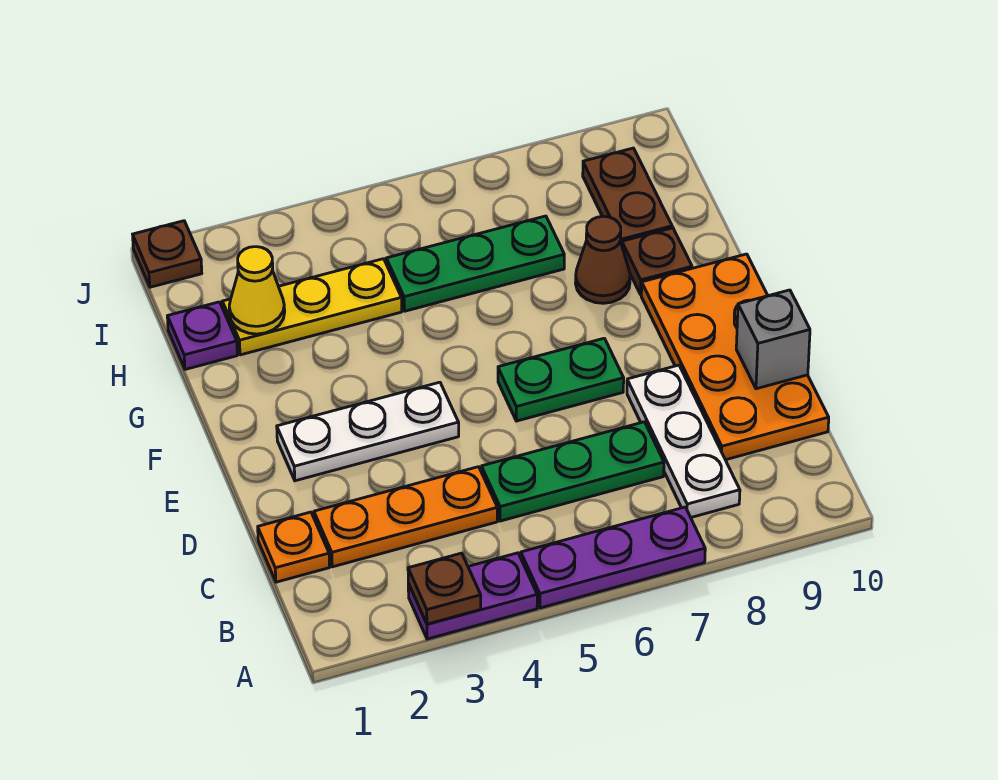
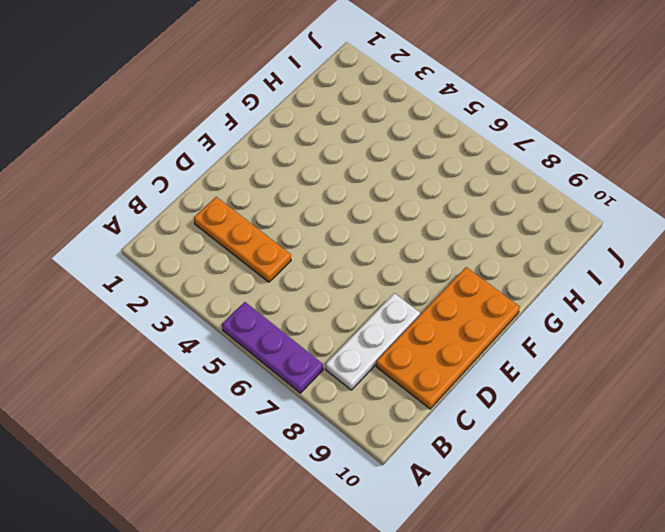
none -> purple 1x2 plate [408,553,537,639]
none -> orange 1x1 plate [258,512,330,582]
none -> green 1x3 plate [482,422,664,521]

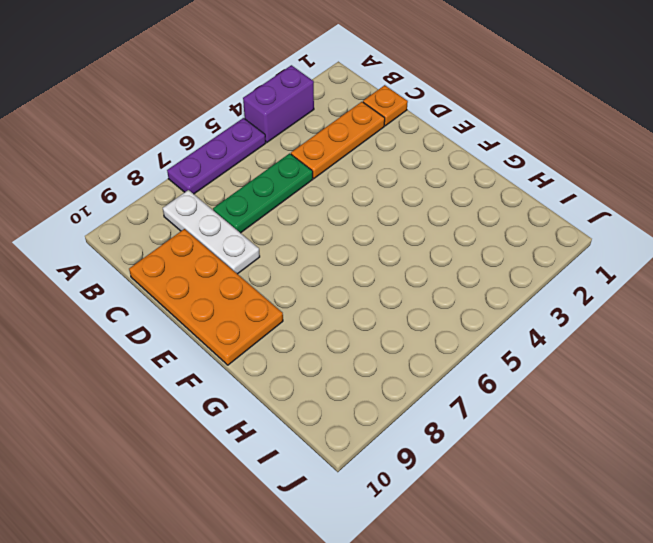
purple 1x2 brick [243,65,314,142] -> purple 1x2 plate [408,553,537,639]
none -> white 1x3 plate [277,382,459,481]
none -> green 1x2 plate [498,338,624,421]
none -> brown 1x1 cone [576,216,630,303]

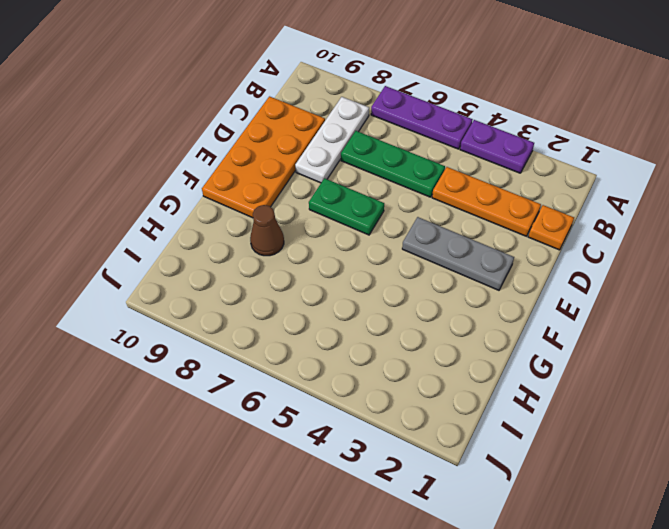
grey 1x3 plate [402,217,514,290] -> white 1x3 plate [277,382,459,481]
none -> brown 1x1 plate [622,228,692,294]
none -> purple 1x1 plate [167,302,237,369]
none -> yellow 1x3 plate [222,259,402,355]

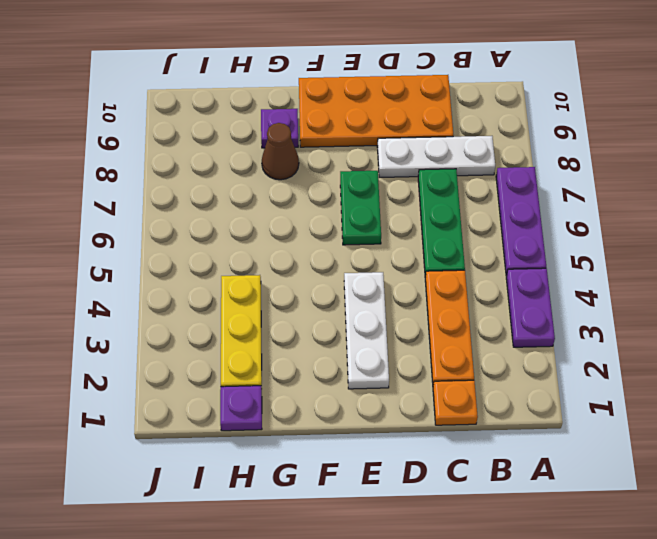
purple 1x1 plate [261,109,298,148] -> brown 1x1 plate [622,228,692,294]
none -> green 1x3 plate [386,216,564,311]
none -> brown 1x2 plate [583,148,672,245]
none -> brown 1x1 plate [133,221,202,287]

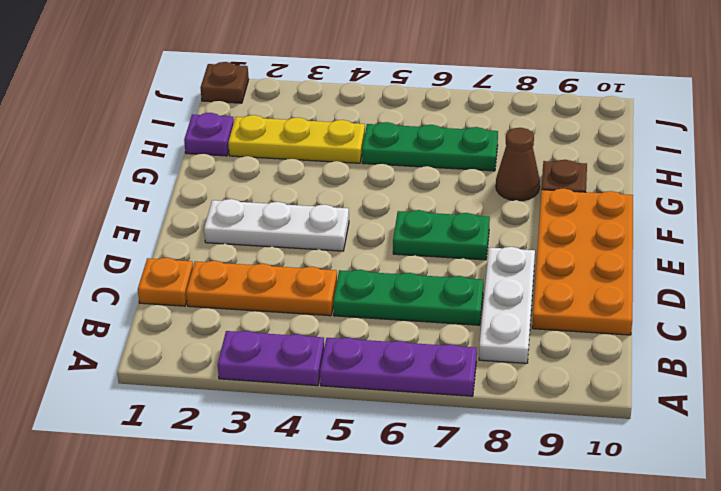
none -> brown 1x2 plate [583,148,672,245]
none -> brown 1x1 plate [408,553,481,624]
none -> grey 1x1 brick [736,290,810,389]

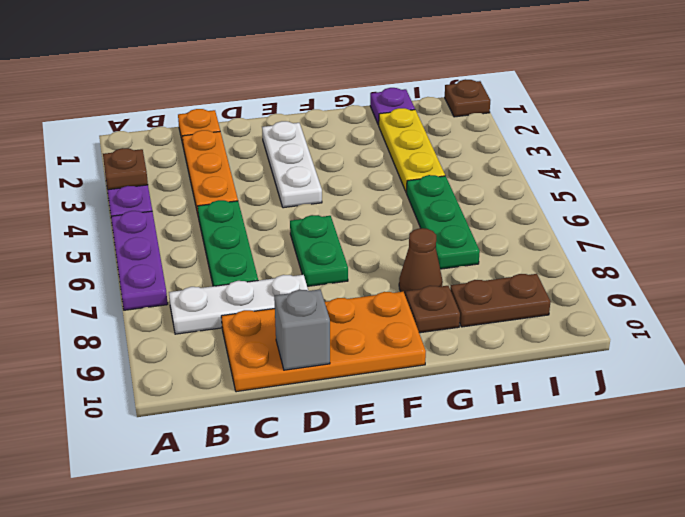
none -> yellow 1x1 cone [229,247,285,334]

